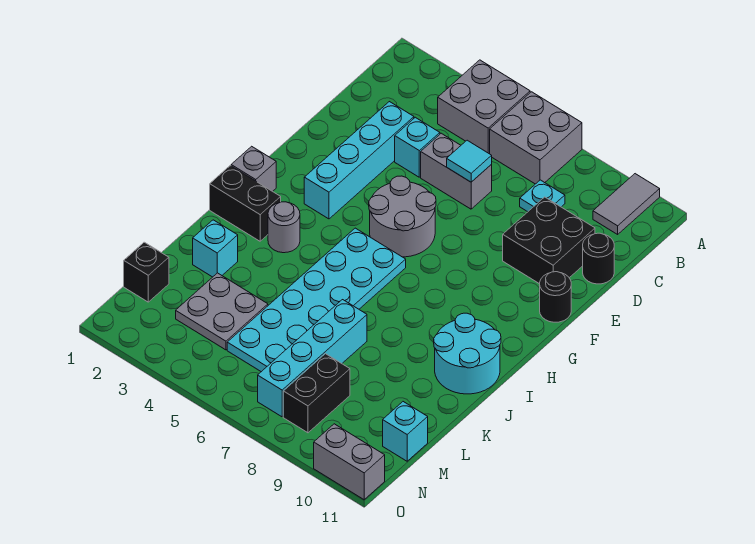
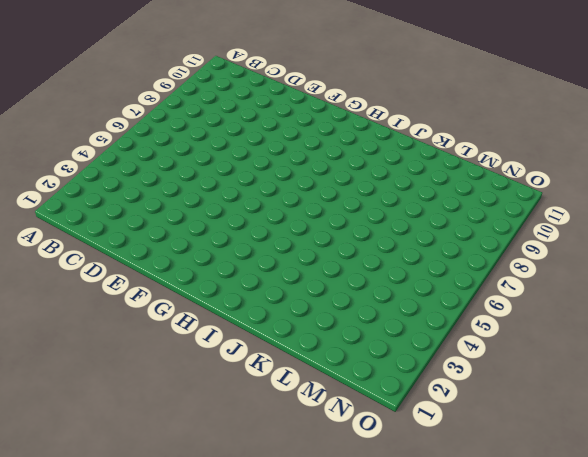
none -> grey 2x2 brick [438,60,530,154]
none -> grey 2x2 brick [490,92,582,184]
none -> grey 1x2 tile [593,174,660,234]

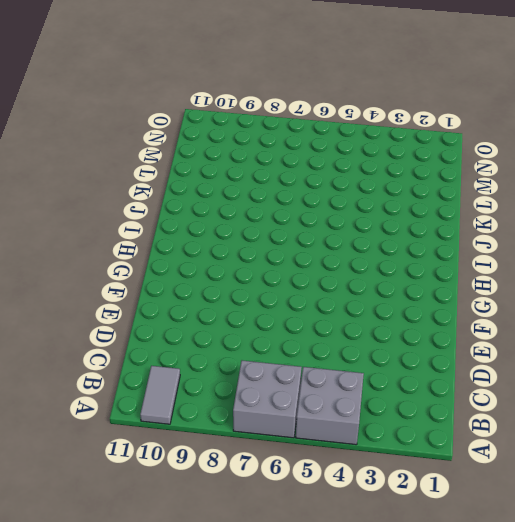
none -> cyan 1x1 plate [520,180,565,212]
none -> cyan 1x4 brick [304,102,414,219]
none -> cyan 1x1 brick [395,117,440,177]

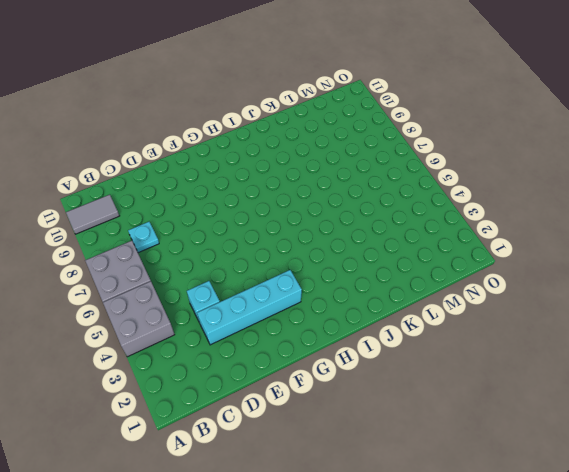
none -> grey 1x2 brick [421,133,492,209]
none -> black 2x2 brick [503,197,595,284]
none -> black 1x1 round brick [583,233,614,284]

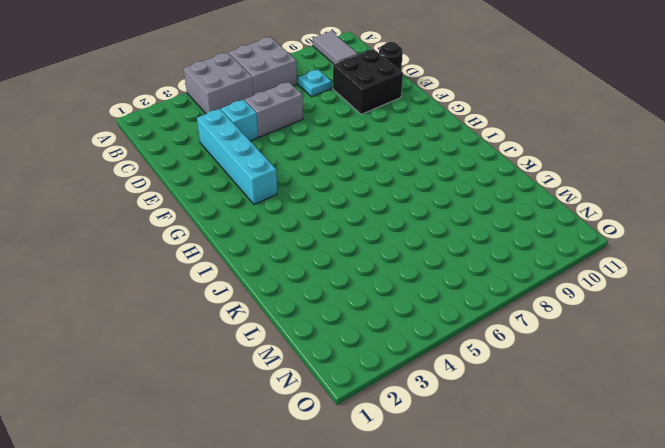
none -> grey 2x2 round brick [369,176,436,257]
none -> black 1x1 round brick [540,272,571,322]
none -> grey 1x1 brick [231,146,276,191]

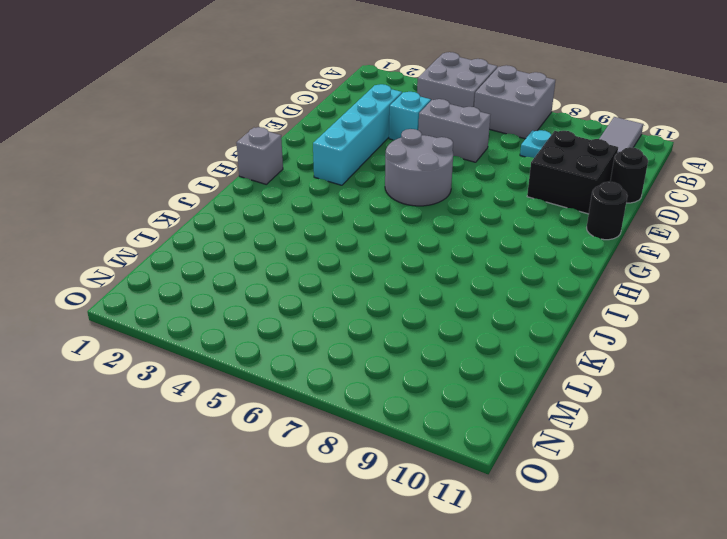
none -> cyan 2x6 plate [227,228,406,372]
none -> black 1x2 brick [210,166,281,241]
none -> grey 1x1 round brick [268,202,300,253]

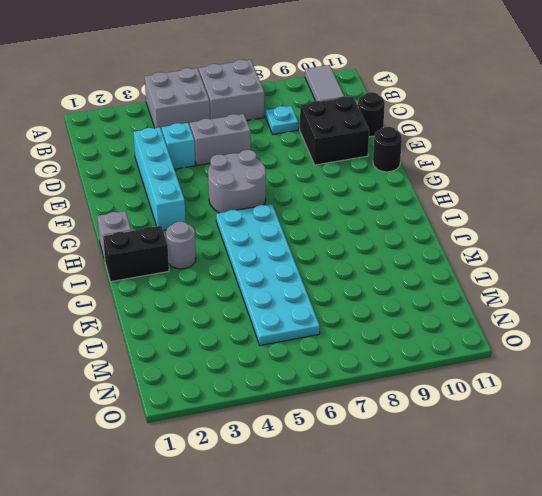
none -> cyan 2x2 round brick [434,313,501,394]
none -> cyan 1x1 brick [193,220,238,277]
none -> cyan 1x4 brick [258,300,367,417]

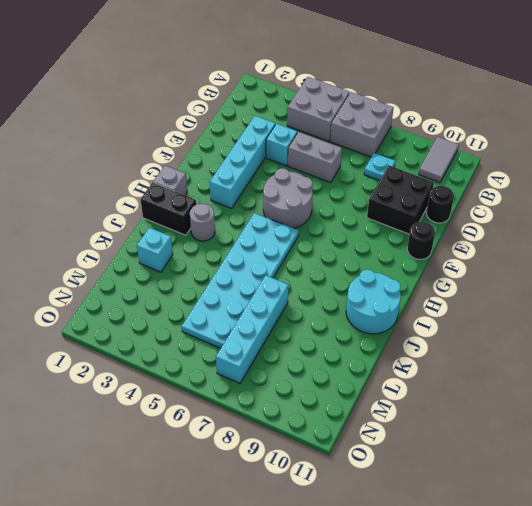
none -> grey 2x2 plate [176,273,268,350]
none -> black 1x1 brick [124,242,169,302]
none -> black 1x2 brick [283,354,350,433]

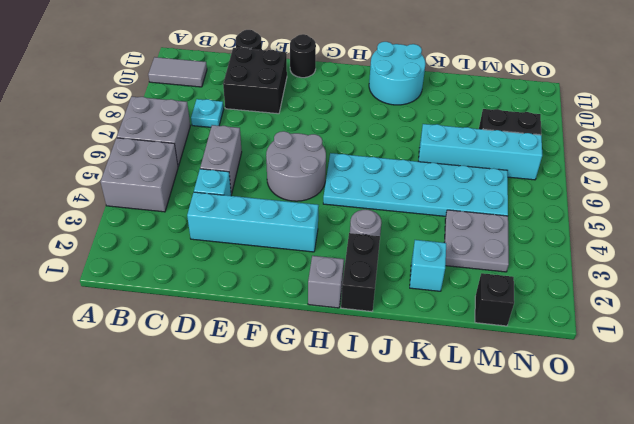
none -> cyan 1x1 brick [383,402,428,461]
none -> grey 1x2 brick [314,424,385,500]
none -> cyan 1x1 tile [447,140,492,182]

